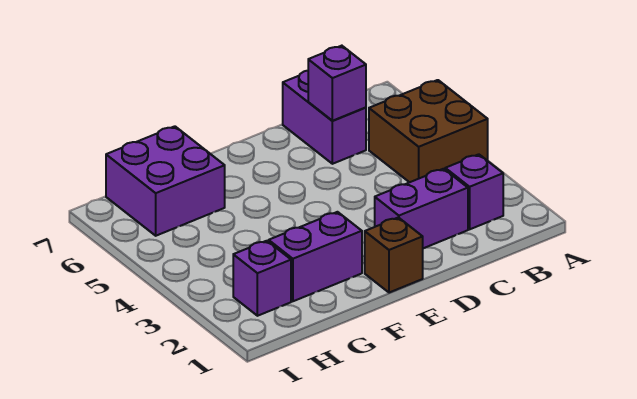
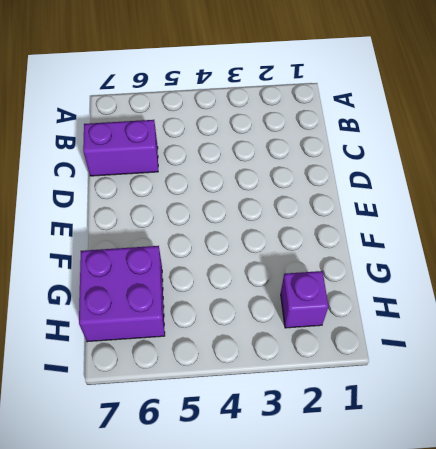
none -> brown 2x2 brick [369,80,488,182]
none -> purple 1x1 brick [445,154,503,229]

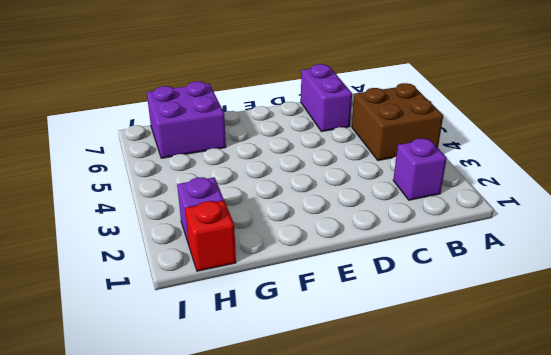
red 1x1 brick [185,201,236,271] -> none
none -> purple 1x2 brick [375,169,468,248]
none -> brown 1x1 brick [365,217,423,293]

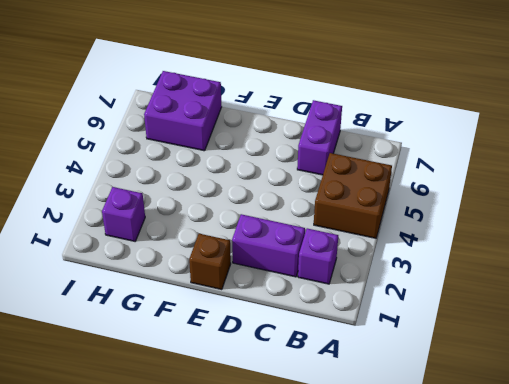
none -> purple 1x2 brick [269,212,362,301]
none -> purple 1x1 brick [308,46,366,121]

